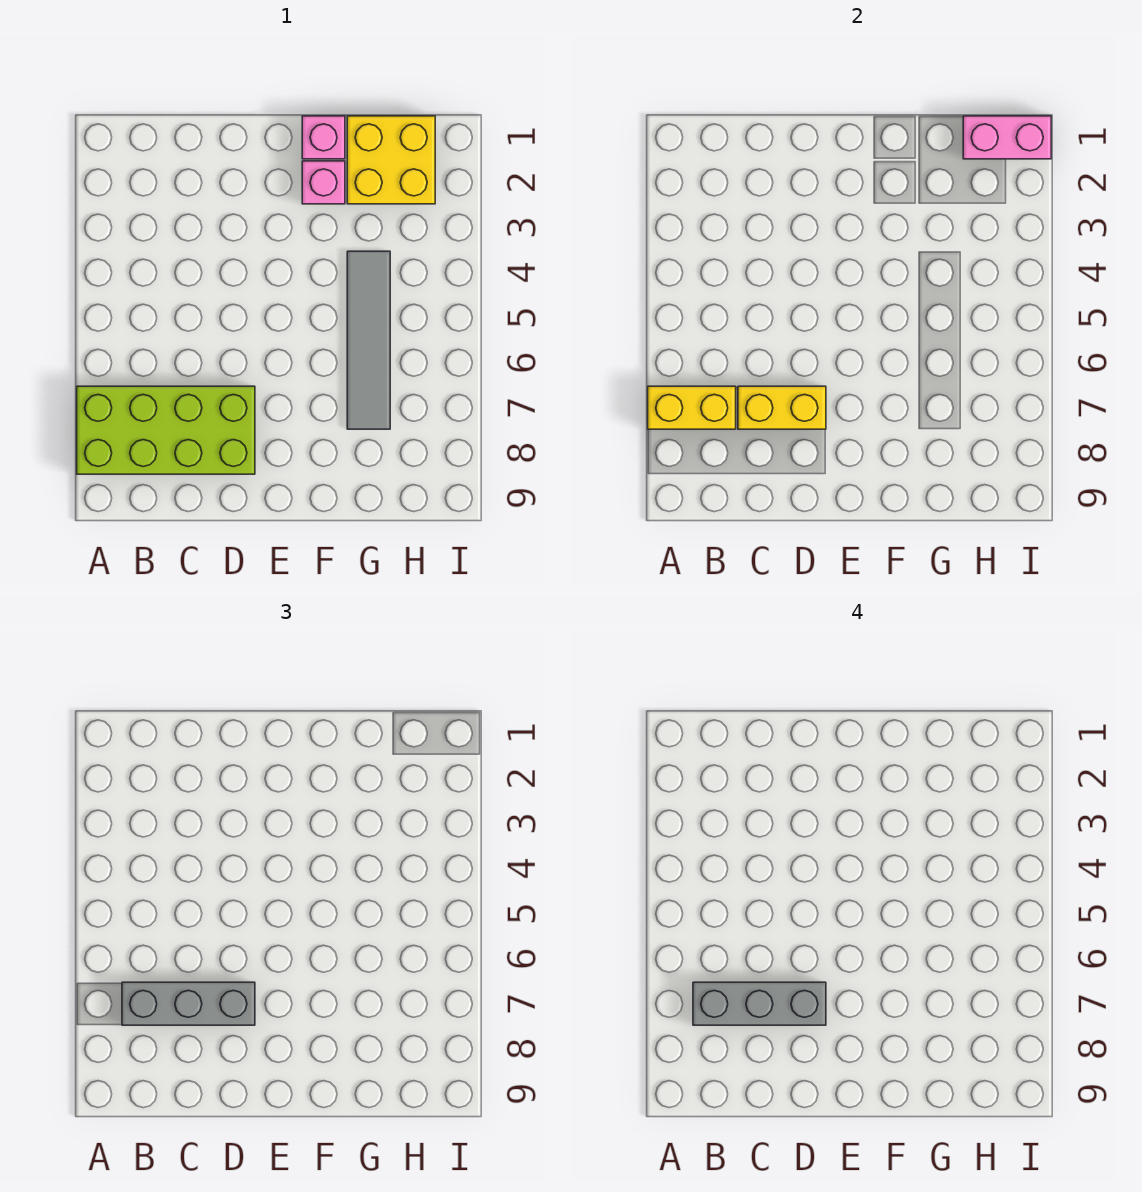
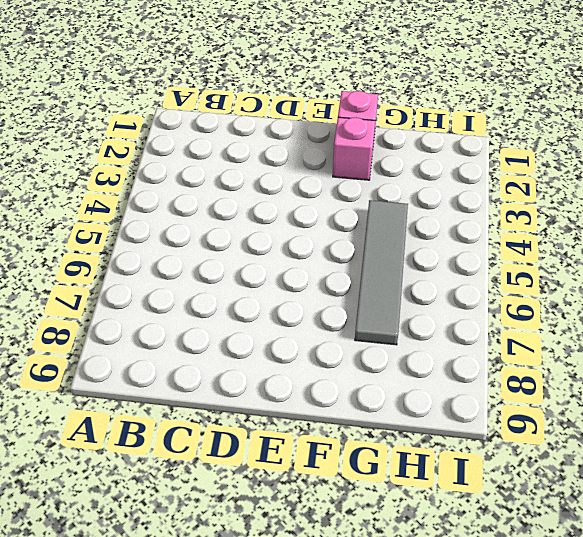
none -> lime 2x4 brick [77,386,255,474]
none -> yellow 2x2 brick [347,116,435,204]

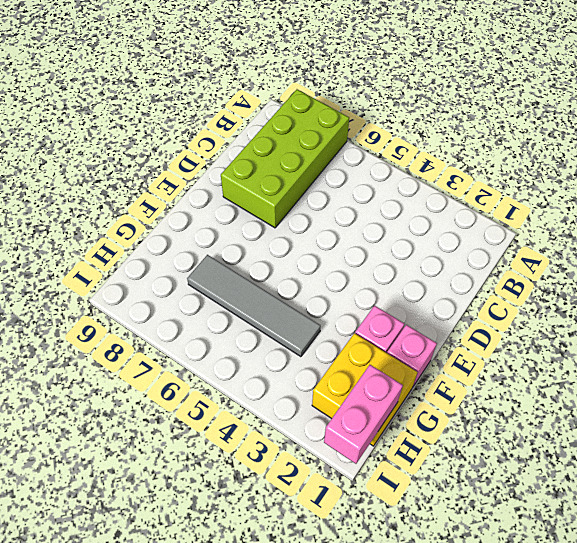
none -> yellow 1x2 brick [648,386,736,429]
none -> yellow 1x2 brick [738,386,826,429]

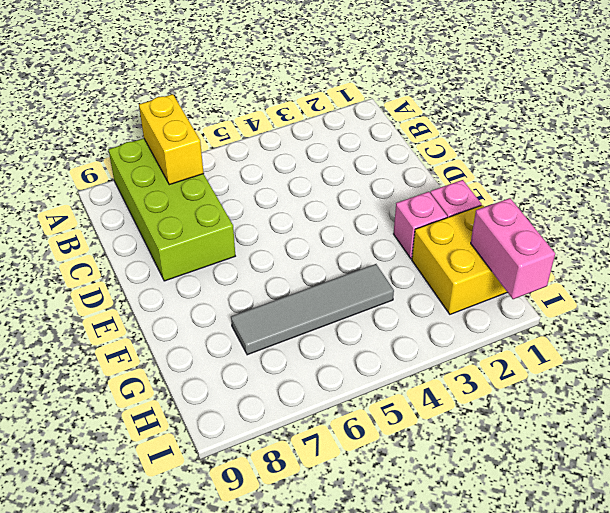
none -> yellow 1x2 brick [738,386,826,429]
none -> grey 1x3 brick [122,982,255,1025]

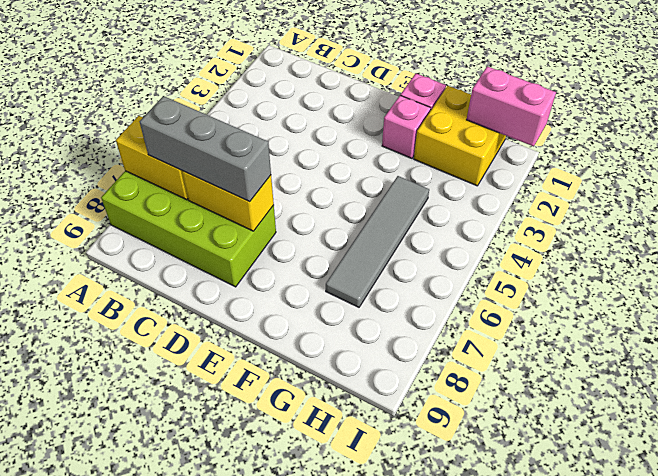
none -> grey 1x3 brick [693,982,826,1025]

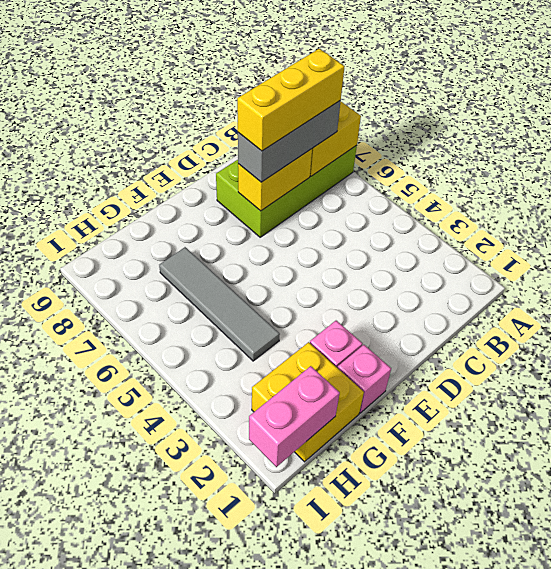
yellow 1x3 brick [237,49,345,151] -> grey 1x3 brick [693,982,826,1025]

